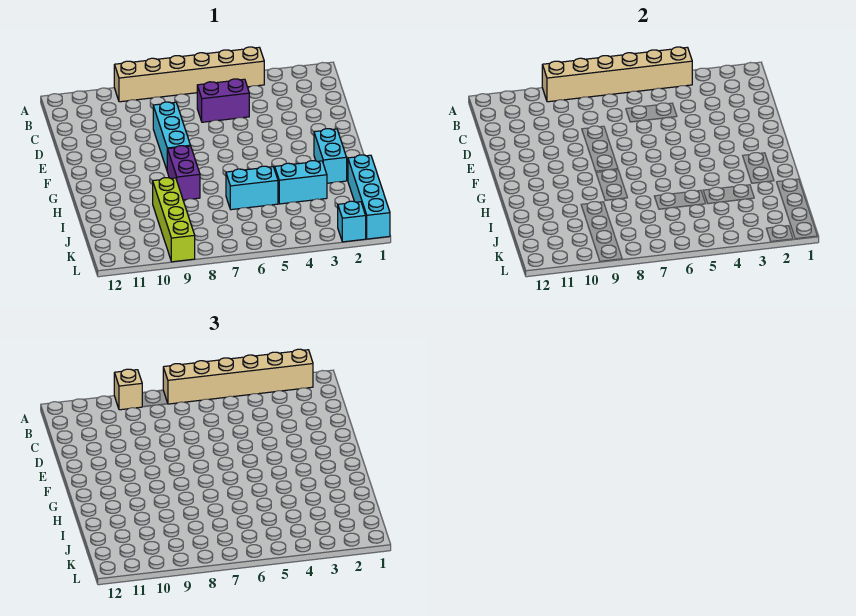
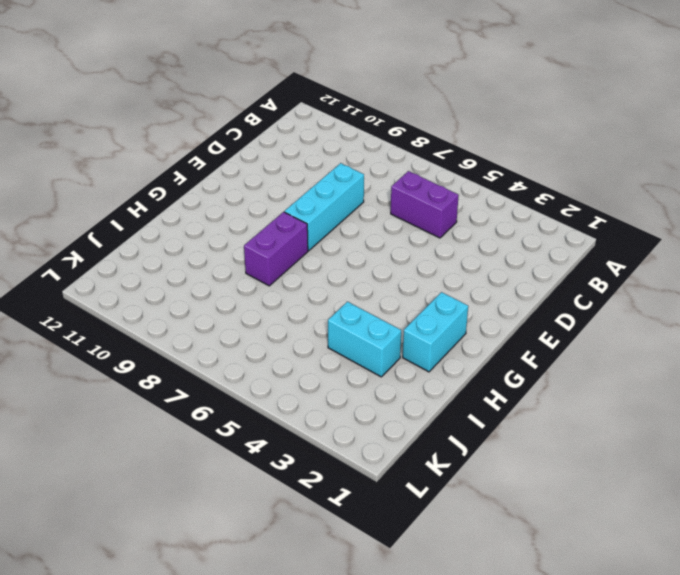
none -> tan 1x6 brick [114,47,264,102]
none -> cyan 1x4 brick [348,155,390,239]
none -> cyan 1x2 brick [226,166,278,210]

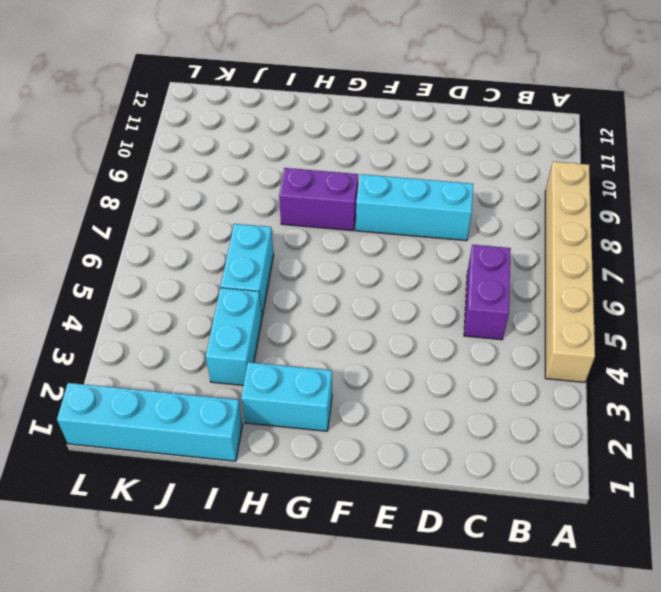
none -> lime 1x4 brick [153,178,195,262]
none -> cyan 1x1 brick [338,201,366,242]
none -> tan 1x6 brick [542,47,692,102]

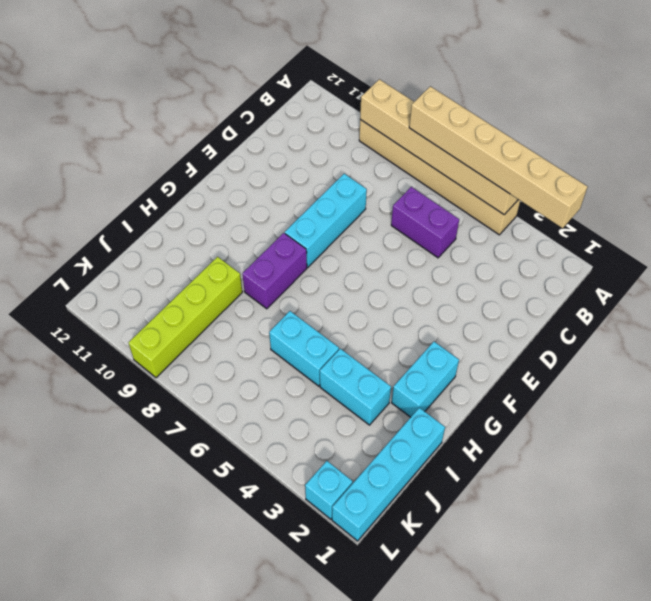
none -> tan 1x1 brick [114,369,143,410]

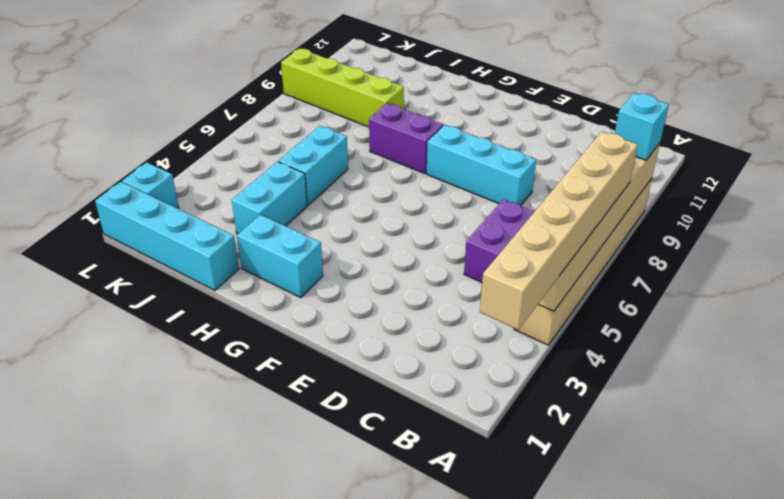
cyan 1x1 brick [615,93,669,160] -> tan 1x1 brick [114,369,143,410]

